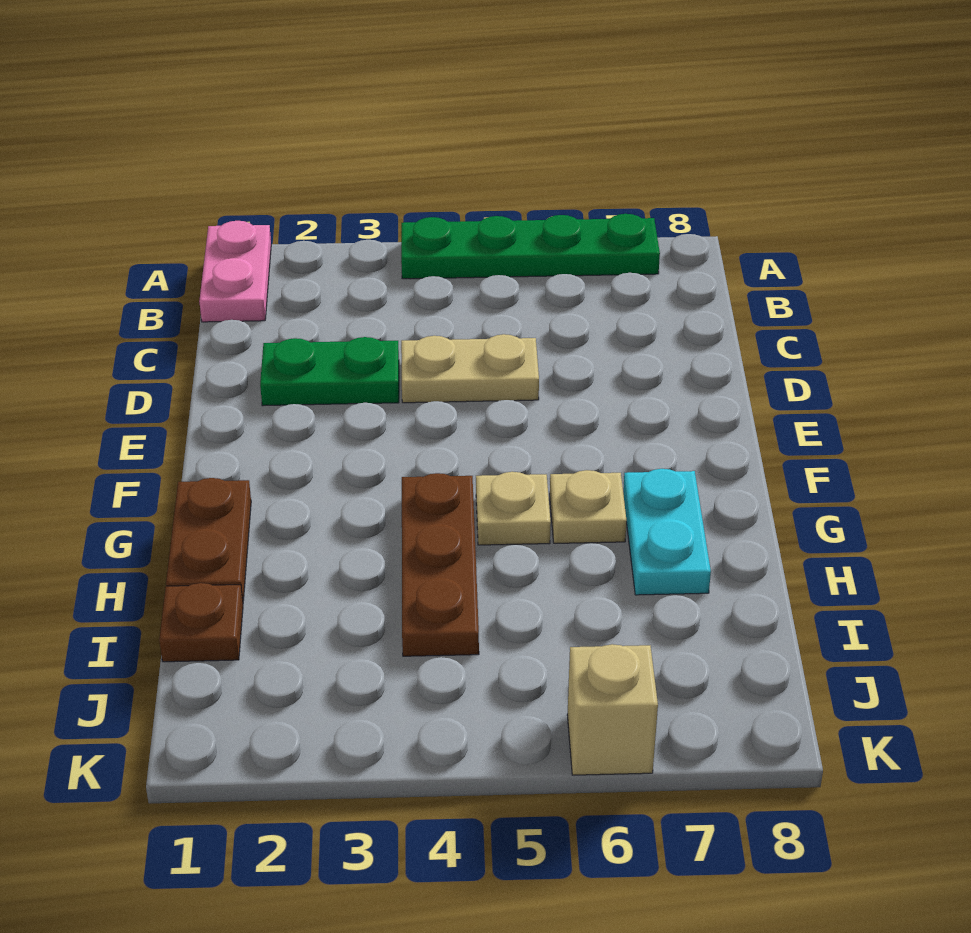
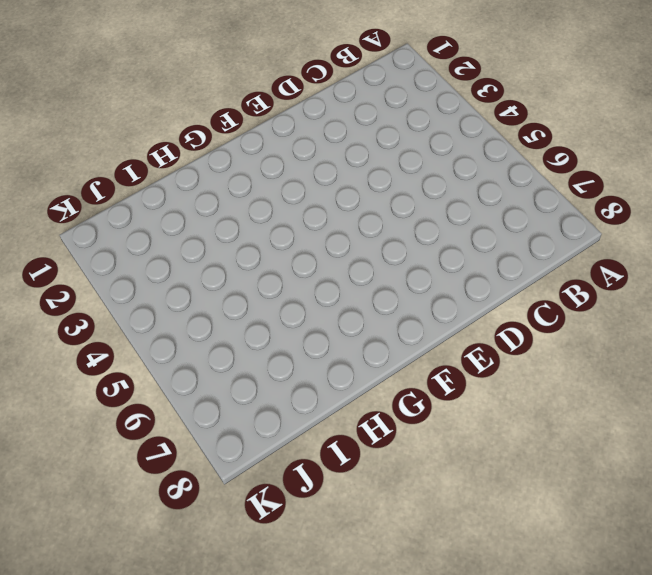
none -> pink 1x2 plate [199,221,271,322]
none -> green 1x4 plate [401,214,660,279]

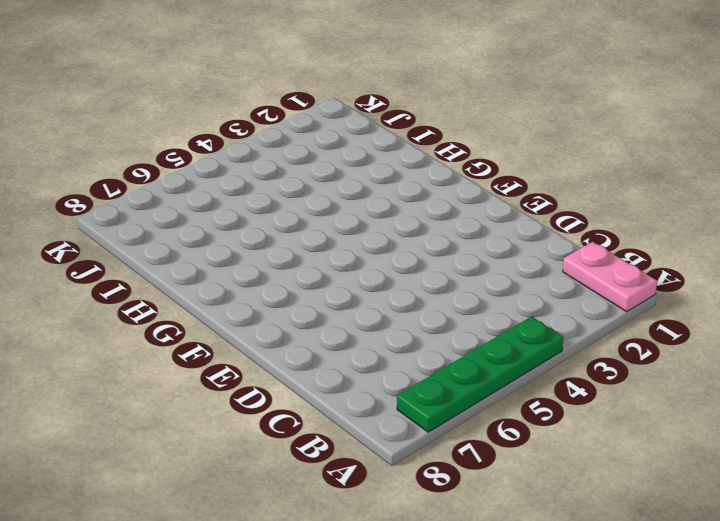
none -> green 1x2 plate [260,337,399,406]
none -> tan 1x2 plate [401,334,539,403]

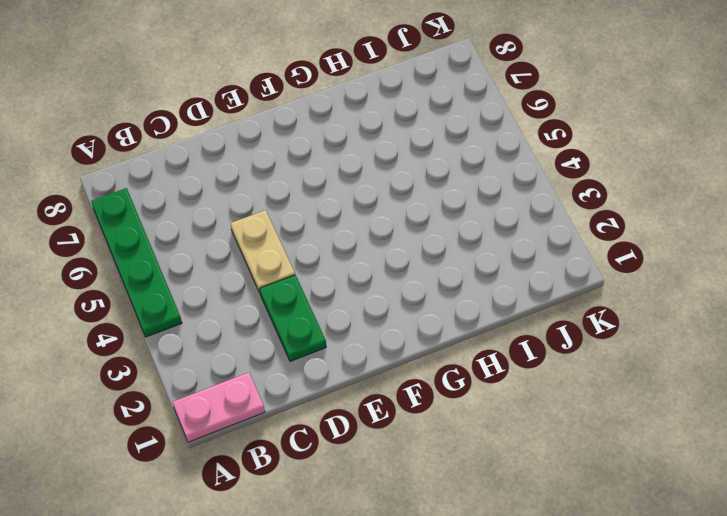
none -> brown 1x2 plate [166,478,251,601]
none -> brown 1x3 plate [402,473,479,656]

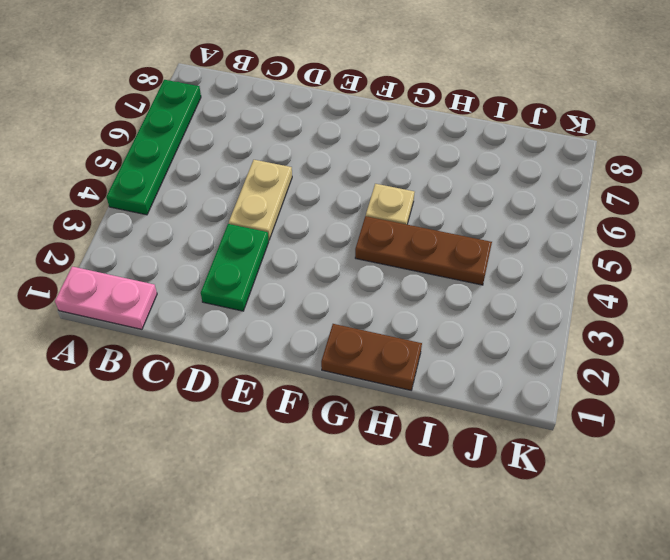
none -> tan 1x1 plate [550,470,627,543]
none -> cyan 1x2 plate [623,469,711,595]

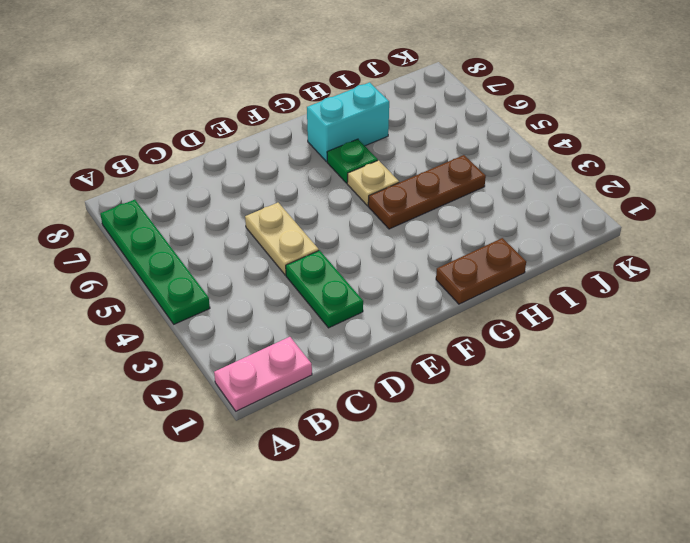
green 1x1 plate [327,139,378,183] -> tan 1x1 plate [550,470,627,543]
cyan 1x2 brick [307,82,389,162] -> cyan 1x2 plate [623,469,711,595]
none -> brown 1x1 plate [159,583,243,662]
none -> tan 1x1 brick [567,644,658,775]

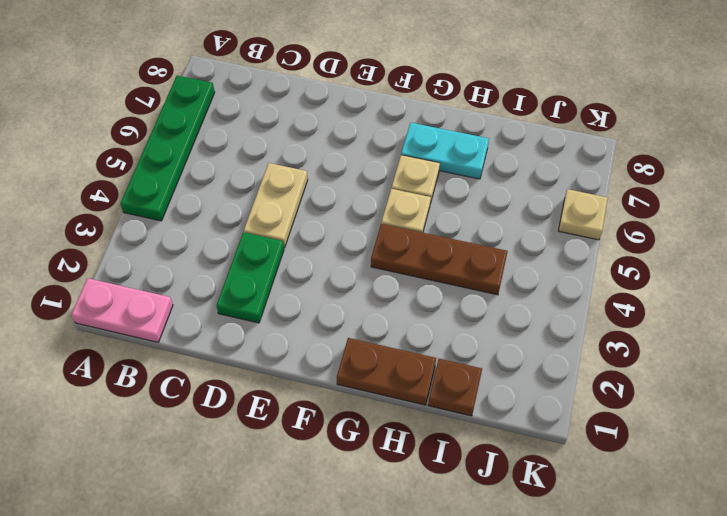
tan 1x1 plate [558,189,608,240] -> tan 1x1 brick [567,644,658,775]

